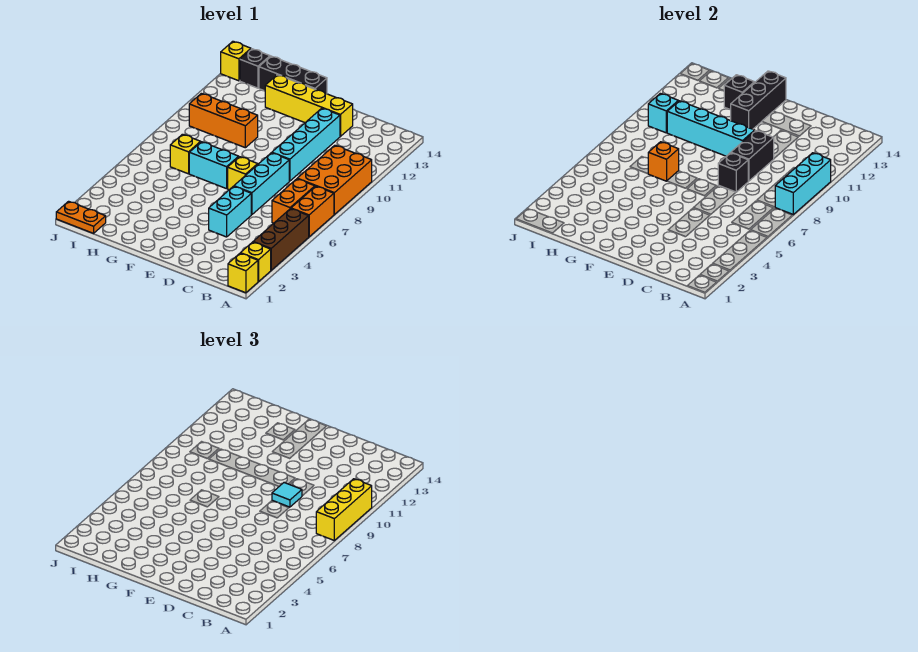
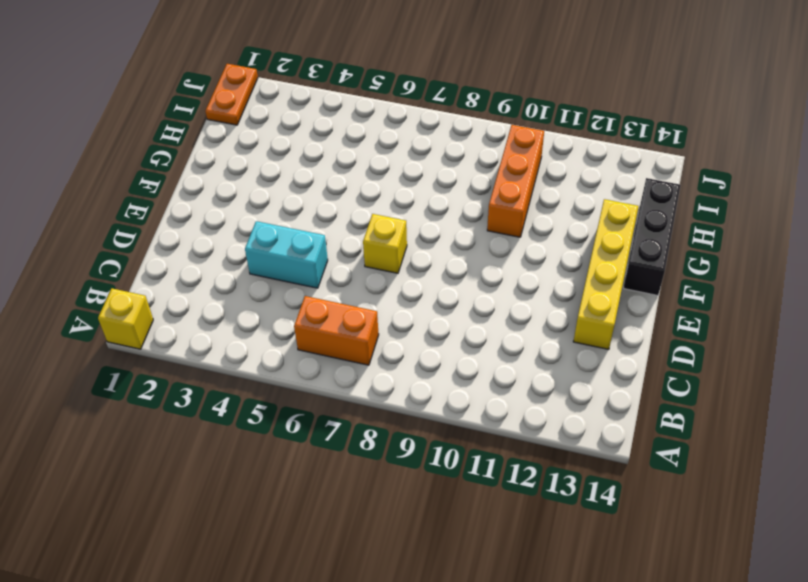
none -> yellow 1x1 brick [241,242,271,282]
none -> brown 1x3 brick [253,209,309,270]
none -> orange 1x2 brick [291,186,334,237]

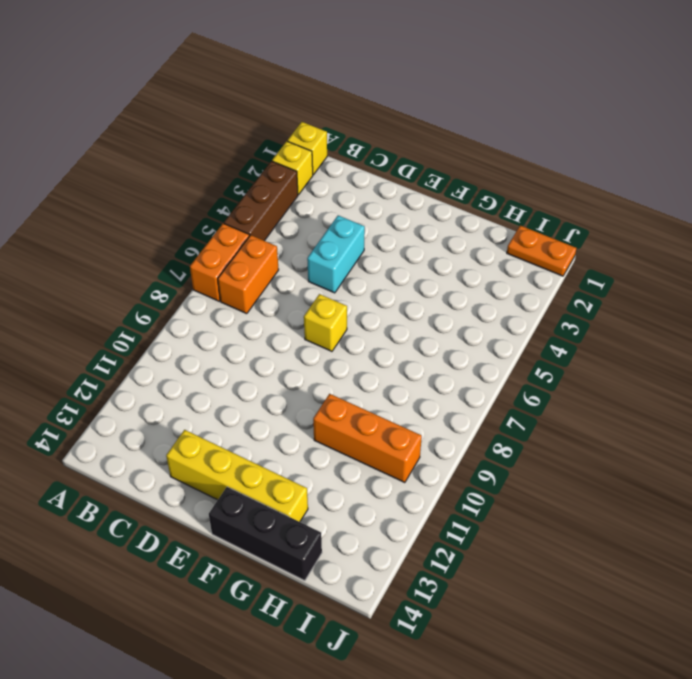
none -> orange 2x3 brick [297,145,372,214]
none -> cyan 1x3 brick [234,153,289,215]
none -> cyan 1x4 brick [272,108,340,181]

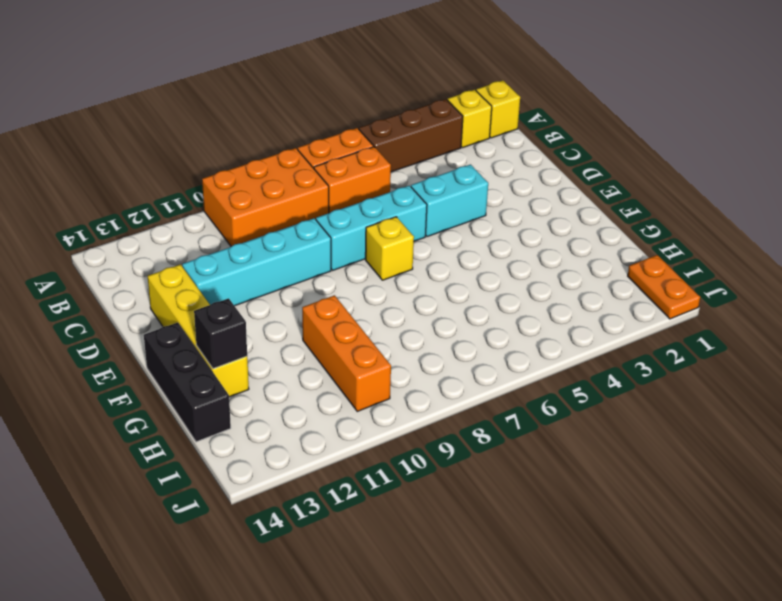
none -> cyan 1x2 brick [189,142,239,189]
none -> yellow 1x1 brick [170,134,201,174]
none -> black 1x1 brick [240,49,270,88]

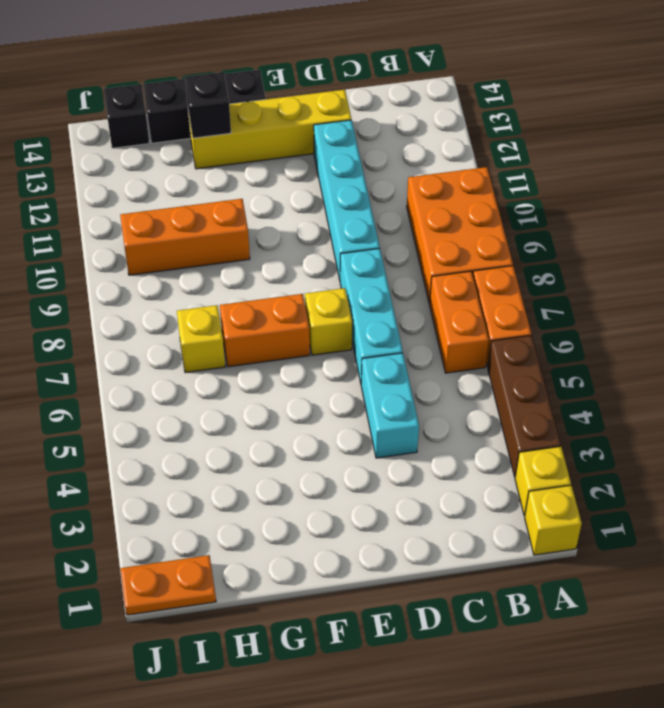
orange 1x2 brick [220,294,310,367] -> cyan 1x2 brick [189,142,239,189]
none -> yellow 1x1 brick [221,41,251,81]
none -> cyan 1x3 brick [775,153,831,214]
none -> black 1x1 brick [718,153,748,192]

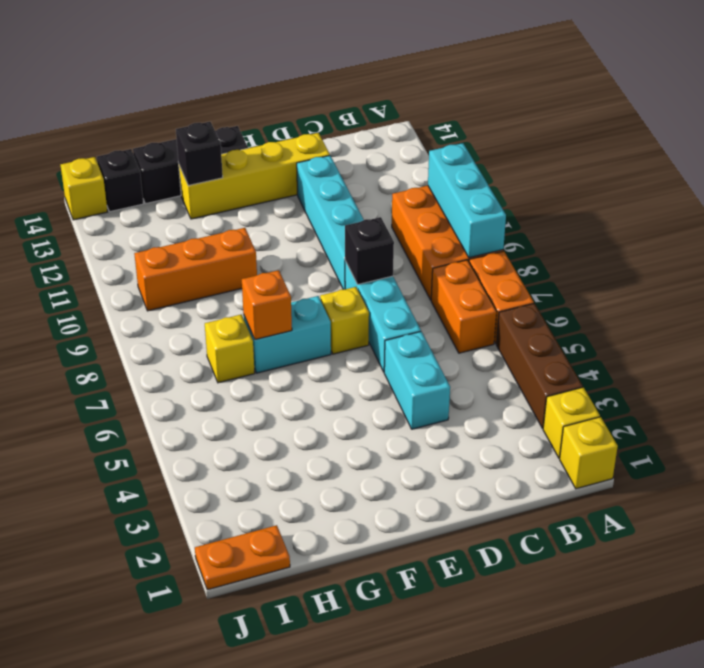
none -> black 1x2 brick [731,131,774,181]
none -> cyan 1x4 brick [667,101,755,156]
none -> black 1x3 brick [731,71,786,129]

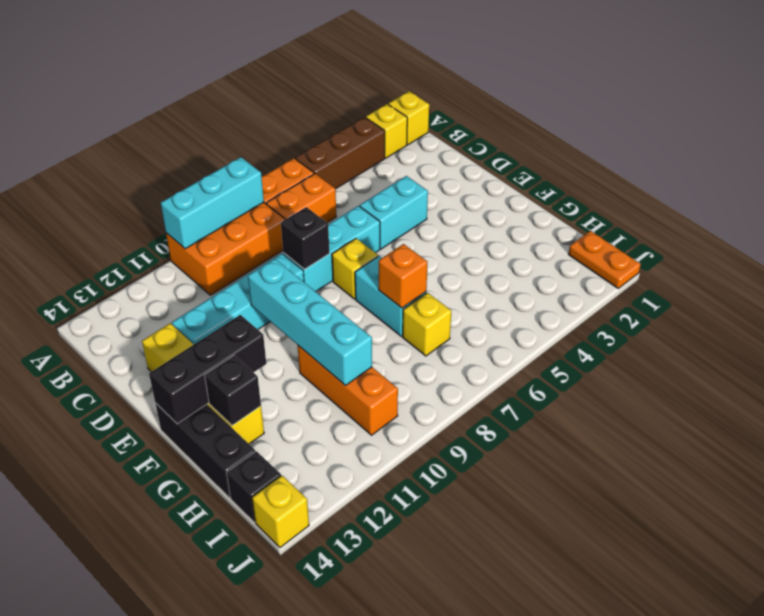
none -> black 1x2 brick [731,131,774,181]
none -> cyan 1x1 brick [648,93,678,133]
none -> yellow 1x3 brick [316,479,372,540]

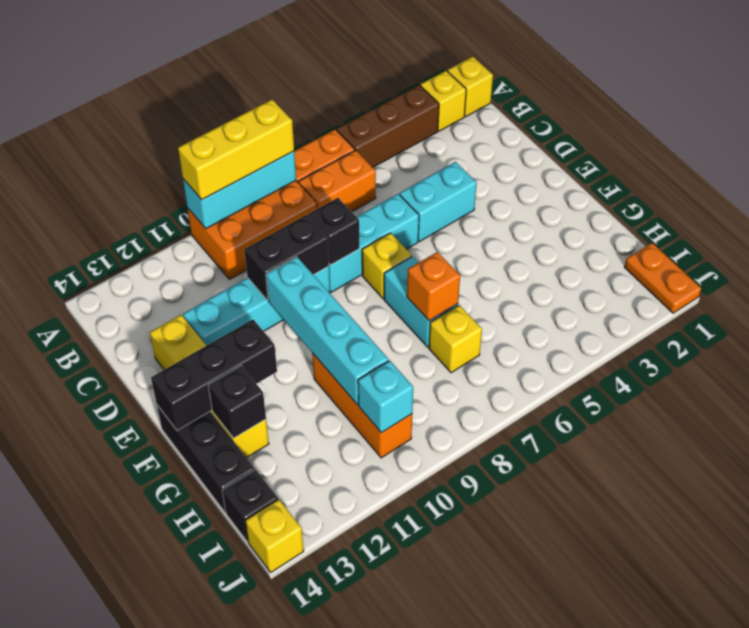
none -> cyan 1x1 tile [272,483,302,507]

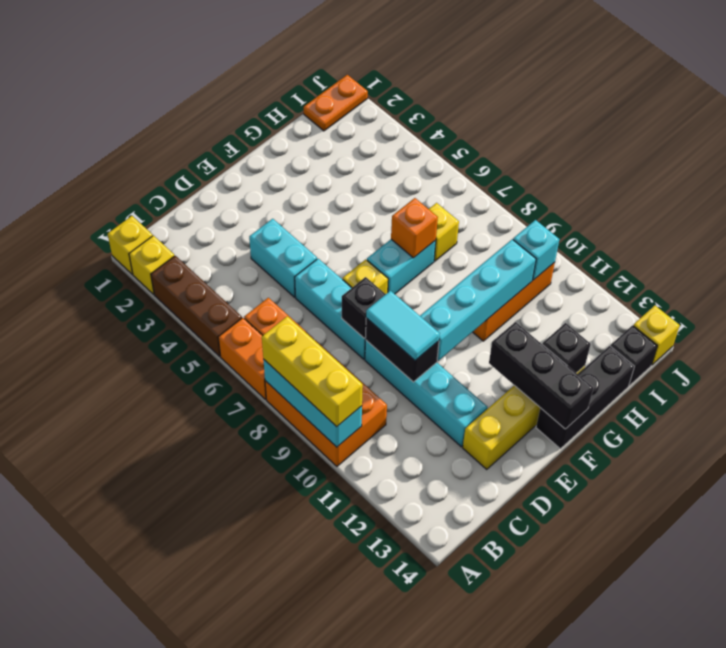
cyan 1x2 tile [366,291,440,360] -> cyan 1x1 tile [272,483,302,507]

